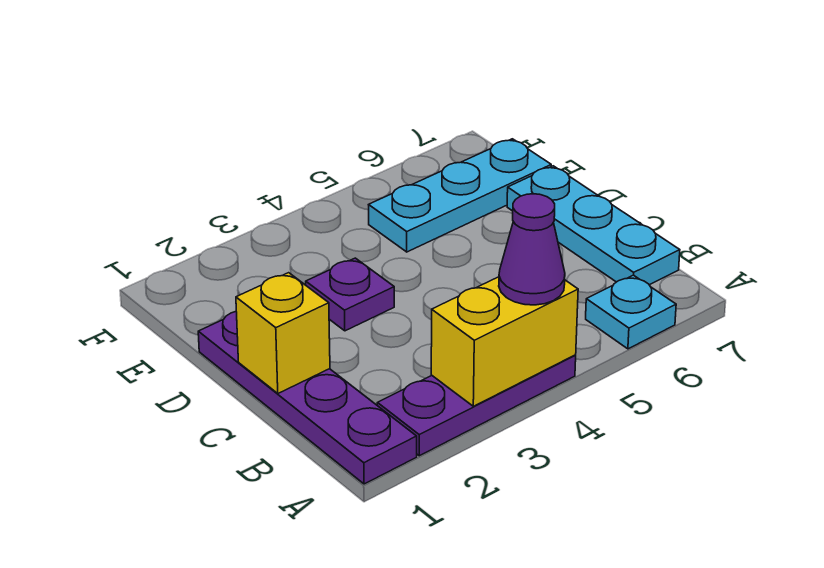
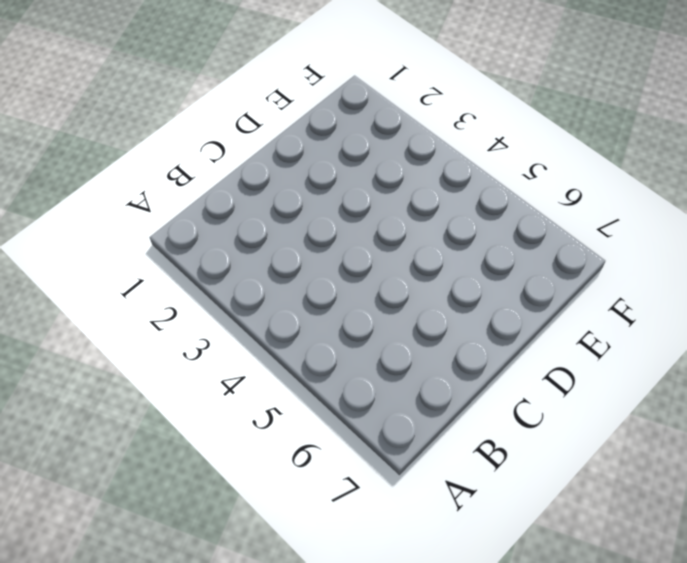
none -> purple 1x4 plate [198,312,417,484]
none -> purple 1x3 plate [377,355,576,456]

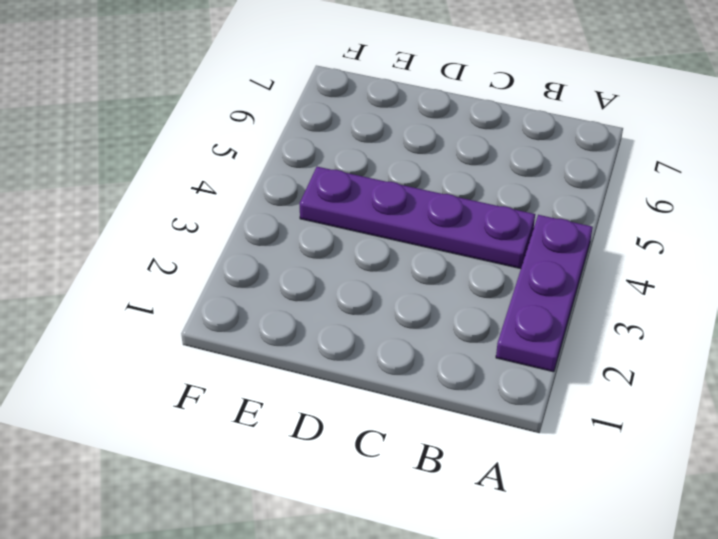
purple 1x4 plate [299,167,535,269] -> purple 1x4 plate moved to [198,312,417,484]
none -> cyan 1x1 plate [586,275,676,349]
none -> cyan 1x3 plate [507,166,680,285]

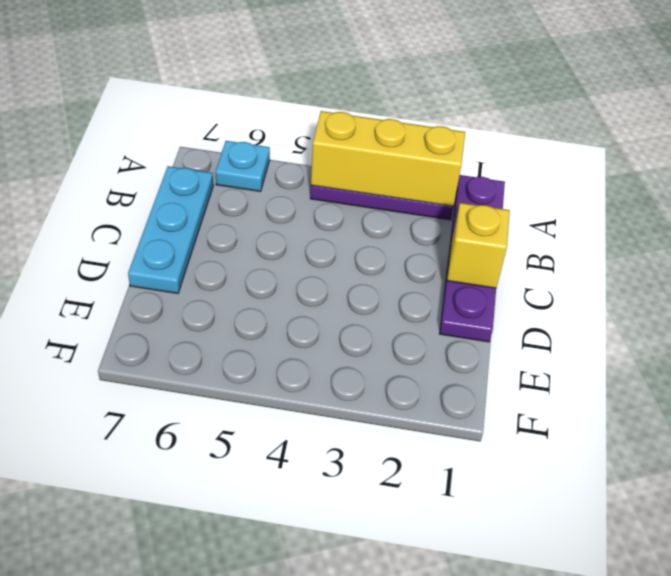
yellow 1x3 brick [311,111,465,206] -> yellow 1x2 brick [431,277,578,406]
none -> purple 1x1 plate [306,258,394,331]
none -> cyan 1x3 plate [369,139,551,252]

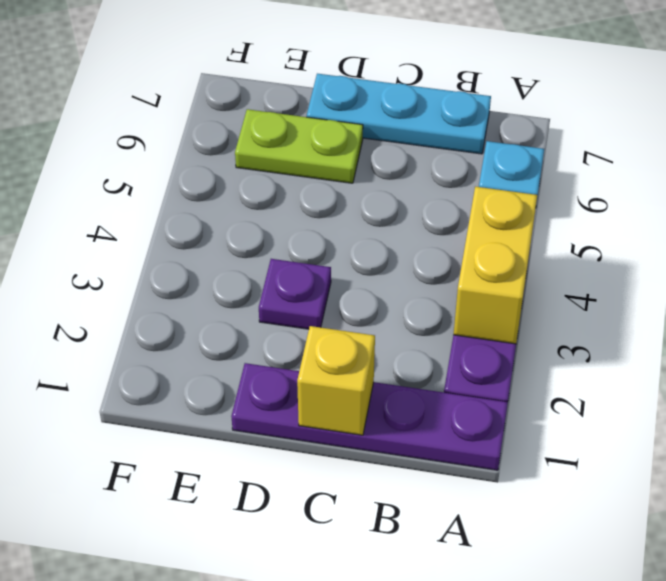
lime 1x2 plate [235,109,363,183] -> cyan 1x3 plate [369,139,551,252]
none -> purple 1x1 cone [499,194,565,305]

